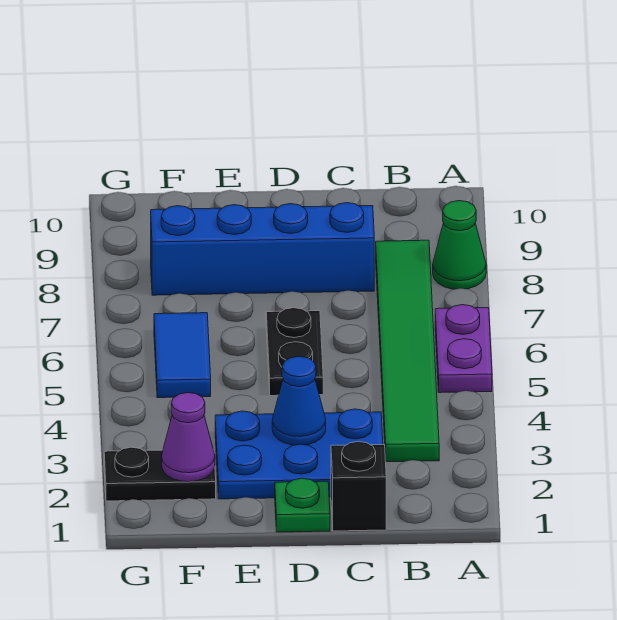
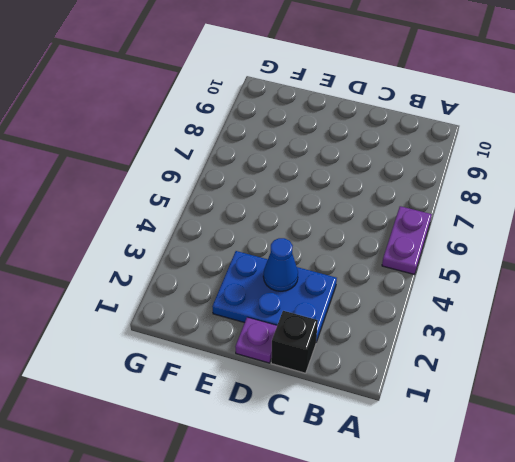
purple 1x1 plate [235,317,277,363] -> green 1x1 plate [275,478,330,532]
none -> green 1x1 cone [433,201,486,289]
none -> green 1x6 tile [376,240,439,462]
none -> blue 1x4 brick [151,203,374,295]

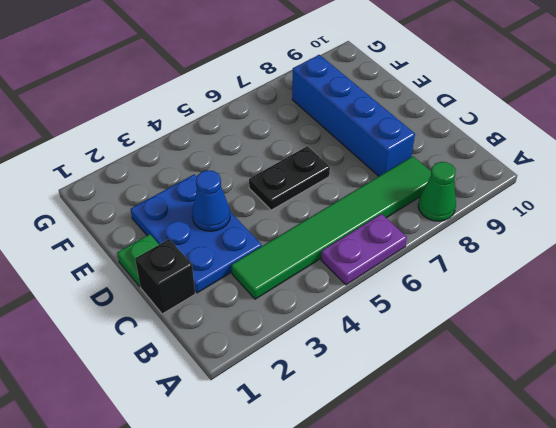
none -> black 1x2 plate [104,447,216,501]
none -> blue 1x2 tile [154,313,211,398]
none -> purple 1x1 cone [161,393,215,482]

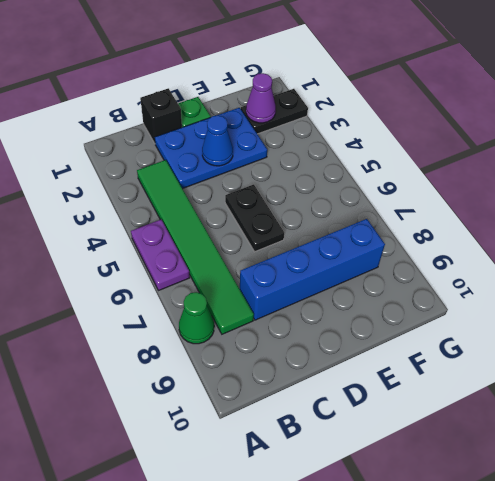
none -> blue 1x2 tile [154,313,211,398]

